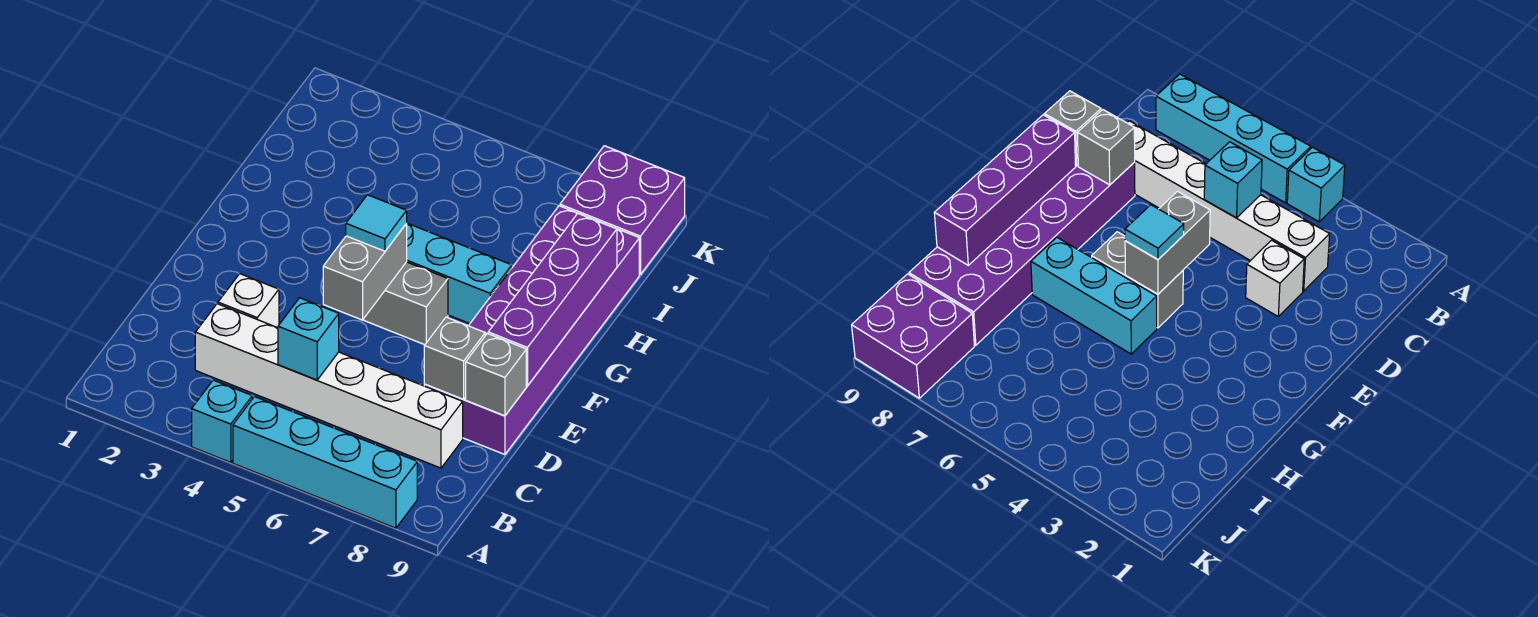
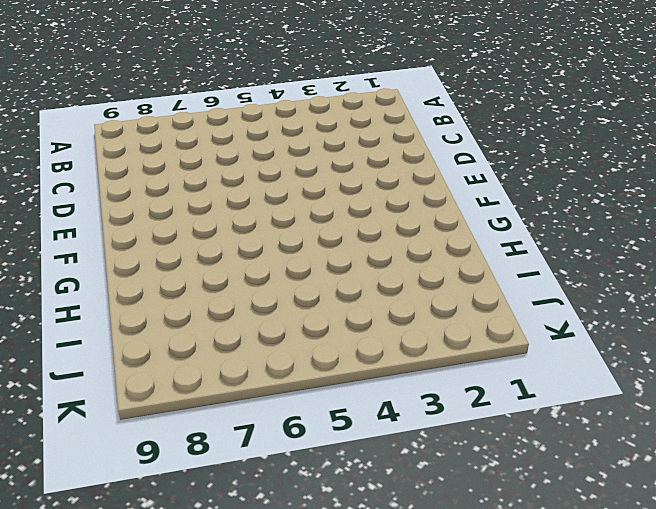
none -> cyan 1x1 brick [192,380,252,462]
none -> cyan 1x4 brick [233,397,417,528]
none -> white 1x6 brick [195,304,463,468]

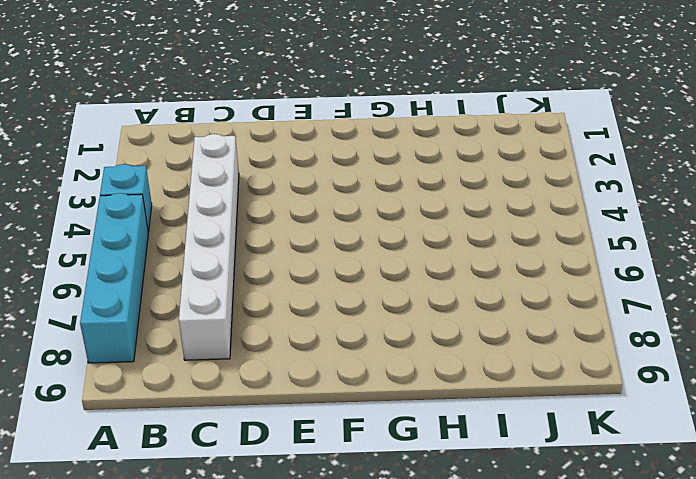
none -> white 1x1 brick [218,274,279,328]
none -> purple 2x6 brick [424,206,639,455]
none -> grey 1x2 brick [363,262,448,345]

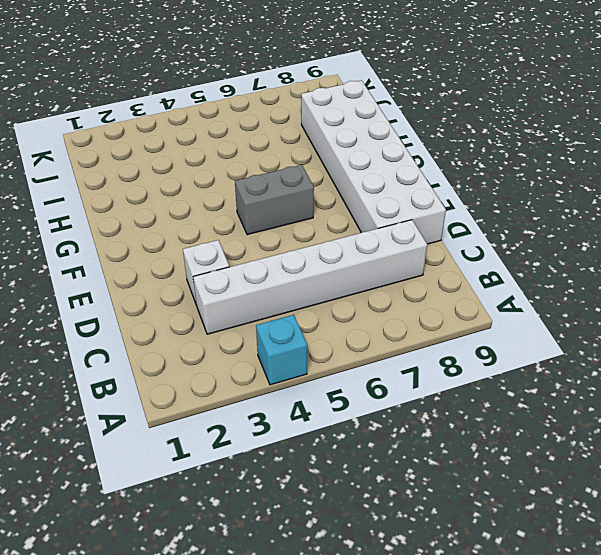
white 2x6 brick [301,80,446,244] -> purple 2x6 brick [424,206,639,455]
none -> cyan 1x4 brick [233,397,417,528]
none -> cyan 1x3 brick [407,223,512,324]
none -> purple 2x2 brick [560,146,685,274]

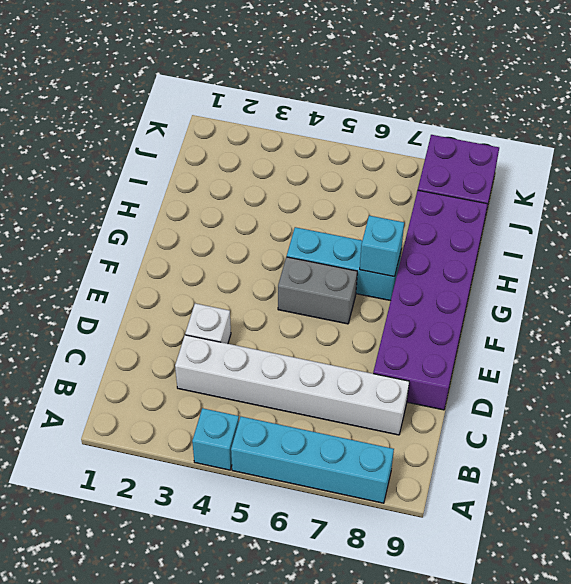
cyan 1x1 brick [360,216,404,277] -> cyan 1x1 brick moved to [278,298,339,380]
none -> grey 1x1 brick [424,317,485,399]
none -> grey 1x1 brick [466,334,526,416]
none -> grey 1x2 brick [323,223,407,320]

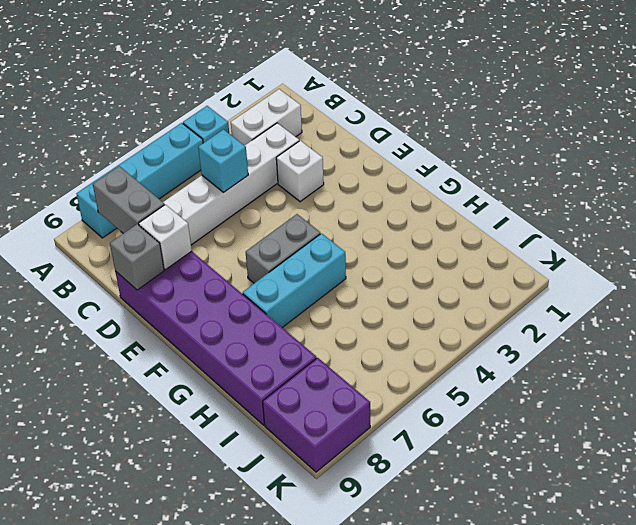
white 1x2 brick [231,89,302,145] -> none
grey 1x2 brick [93,166,164,233] -> grey 1x2 brick moved to [323,223,407,320]
white 1x1 brick [139,205,192,270] -> grey 1x1 brick [424,317,485,399]
none -> purple 1x4 brick [488,213,617,386]
none -> cyan 1x1 tile [346,195,407,251]

